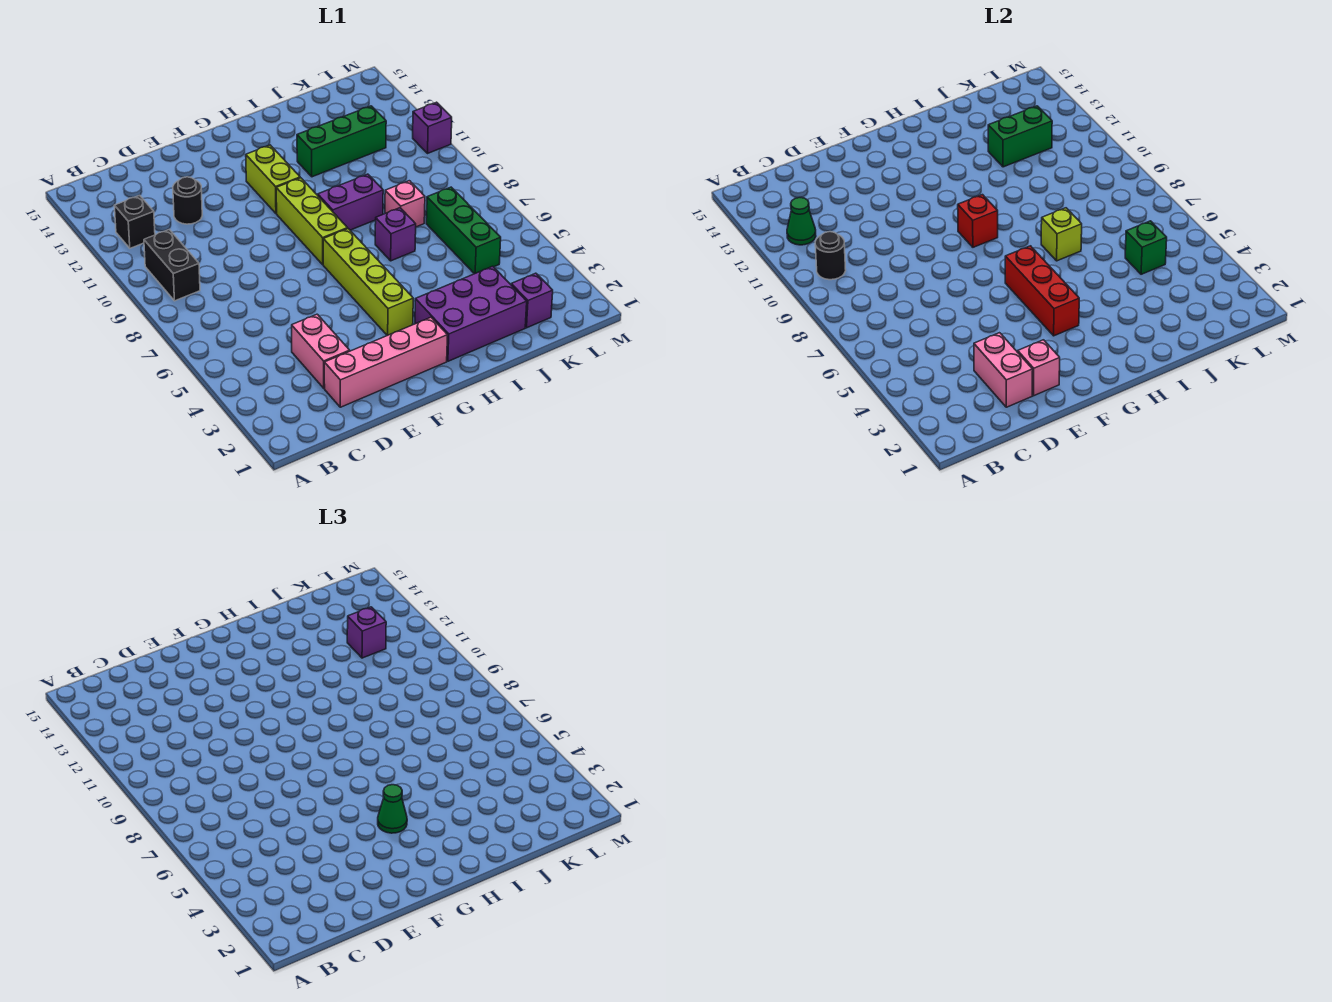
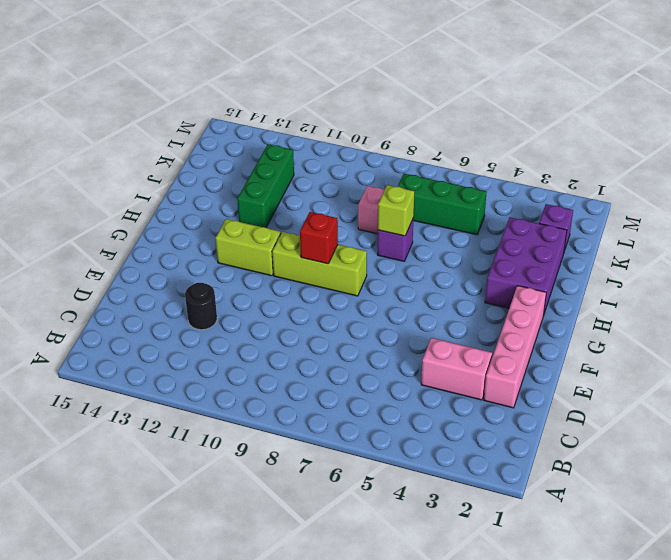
none -> black 1x2 brick [144,230,200,301]
none -> black 1x1 brick [114,195,155,248]
none -> lime 1x4 brick [323,229,413,336]

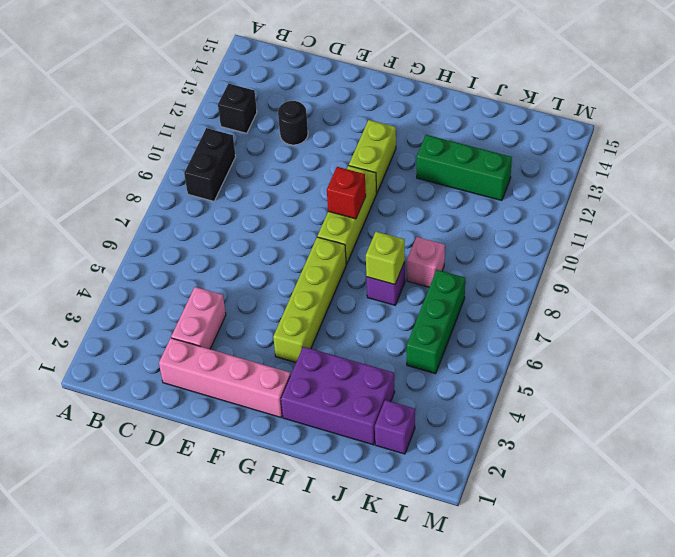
none -> purple 1x2 brick [318,174,383,230]
none -> purple 1x1 brick [413,102,452,153]
none -> black 1x1 round brick [815,232,846,280]

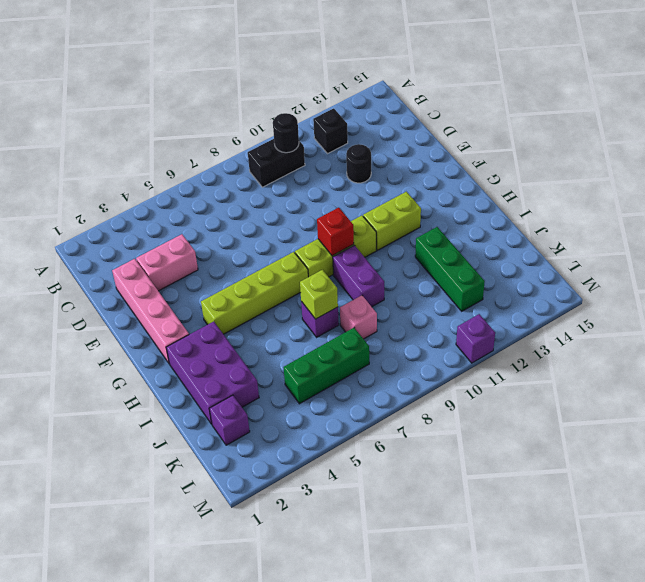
none -> green 1x1 cone [787,197,816,245]
none -> pink 1x2 brick [974,333,1033,407]
none -> pink 1x1 brick [1018,340,1060,396]

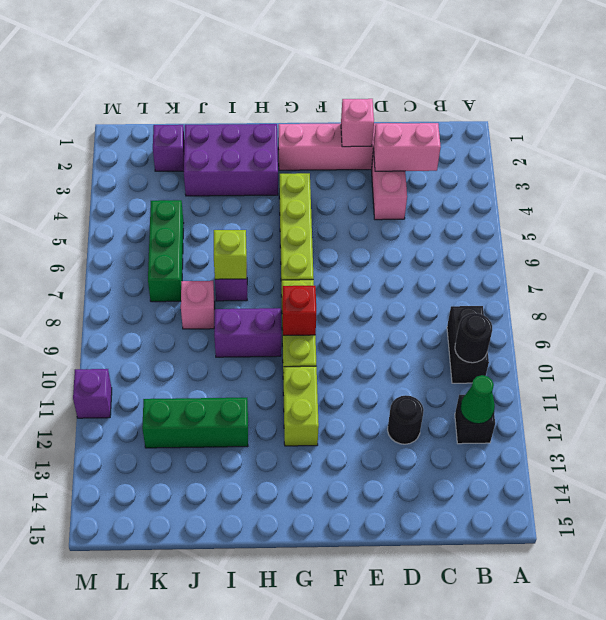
pink 1x2 brick [374,123,441,171] -> pink 1x2 brick turned to [974,333,1033,407]
none -> red 1x3 brick [1005,246,1079,336]
none -> green 1x2 brick [988,106,1052,167]
none -> green 1x1 brick [1125,221,1167,274]

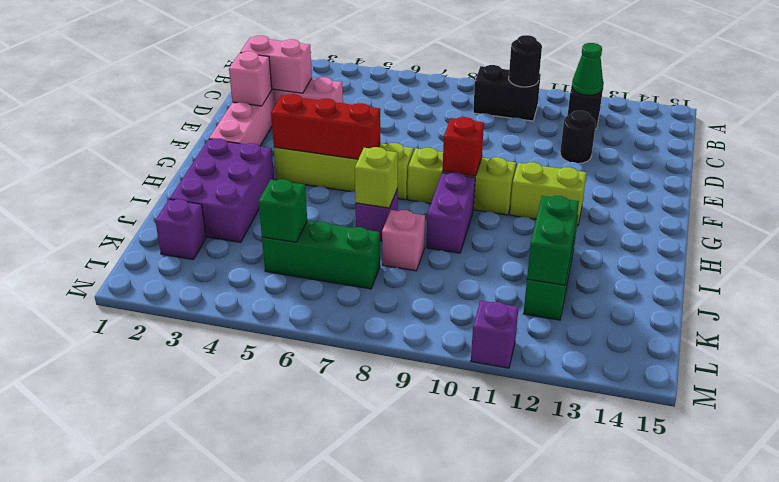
none -> green 1x1 cone [378,785,407,833]
none -> purple 1x1 brick [347,607,386,658]

